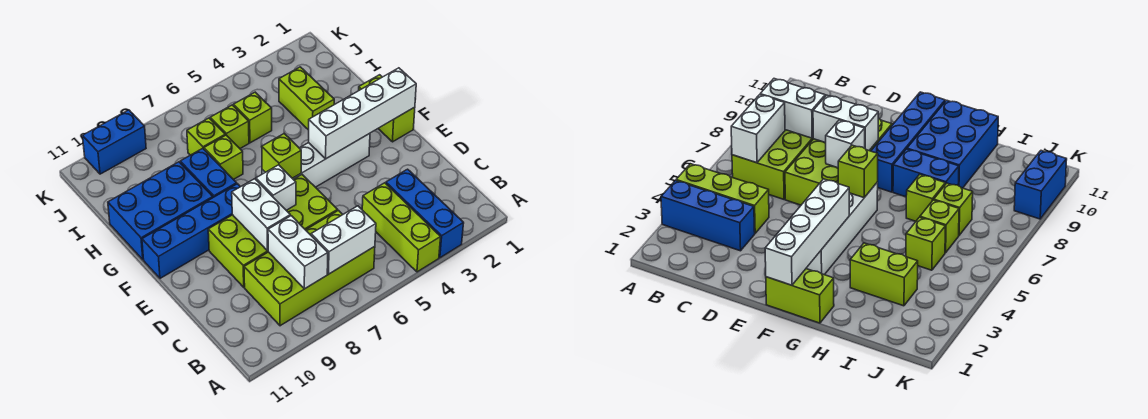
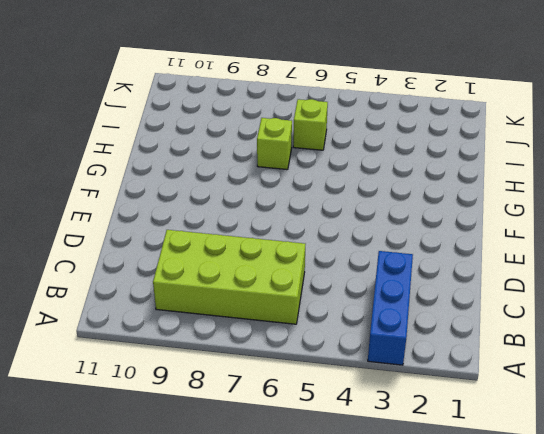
none -> lime 1x3 brick [362,183,441,272]
none -> lime 2x4 brick [208,175,338,287]
none -> lime 1x2 brick [359,75,415,142]

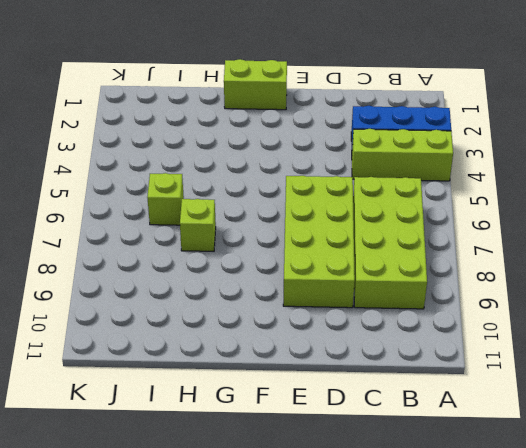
none -> white 1x4 brick [262,133,370,187]
none -> blue 1x4 brick [142,184,240,278]
none -> blue 1x2 brick [180,148,237,197]

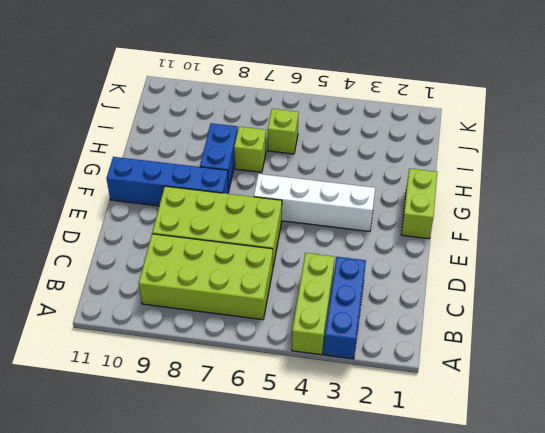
none -> blue 2x3 brick [108,162,213,260]
none -> lime 1x2 brick [279,67,334,130]
none -> lime 1x1 brick [233,92,272,143]

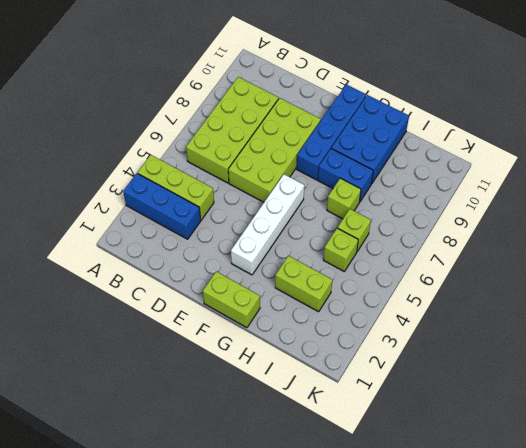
none -> lime 1x1 brick [187,118,225,155]
none -> blue 1x2 brick [83,110,146,174]
none -> white 1x2 brick [311,206,376,274]

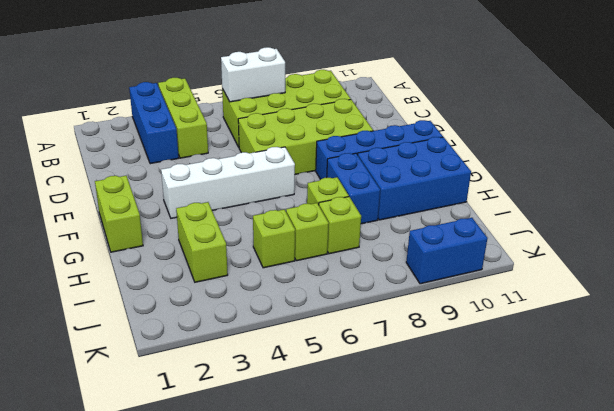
none -> white 1x2 brick [268,216,328,289]
none -> white 1x2 brick [232,179,290,251]
none -> white 1x1 brick [256,165,296,210]

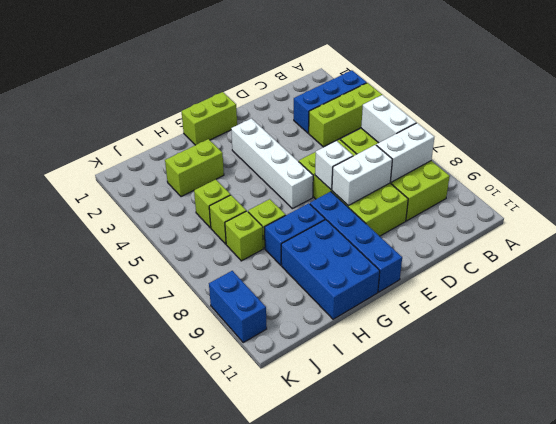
none -> white 1x4 brick [309,68,416,159]
none -> lime 1x1 brick [262,134,301,178]

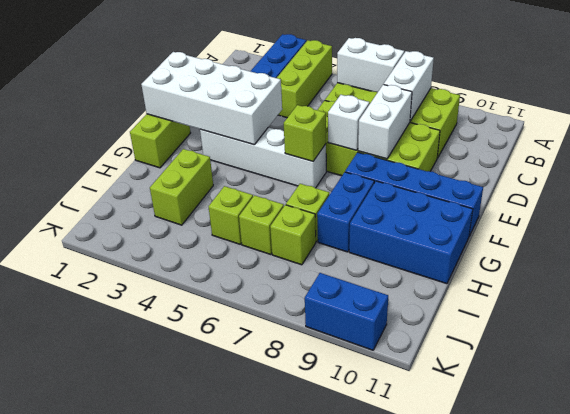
white 2x4 brick [141,52,282,145] -> white 1x4 brick [309,68,416,159]

